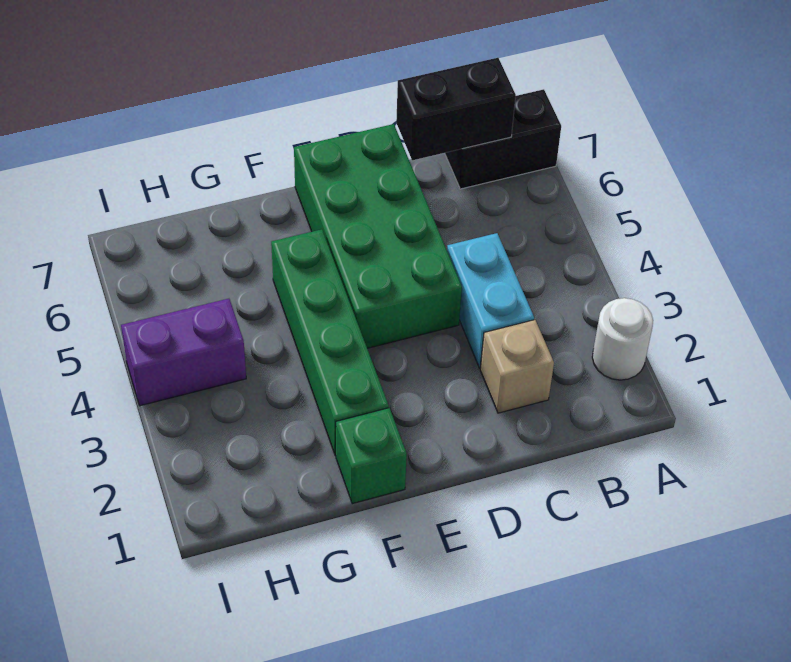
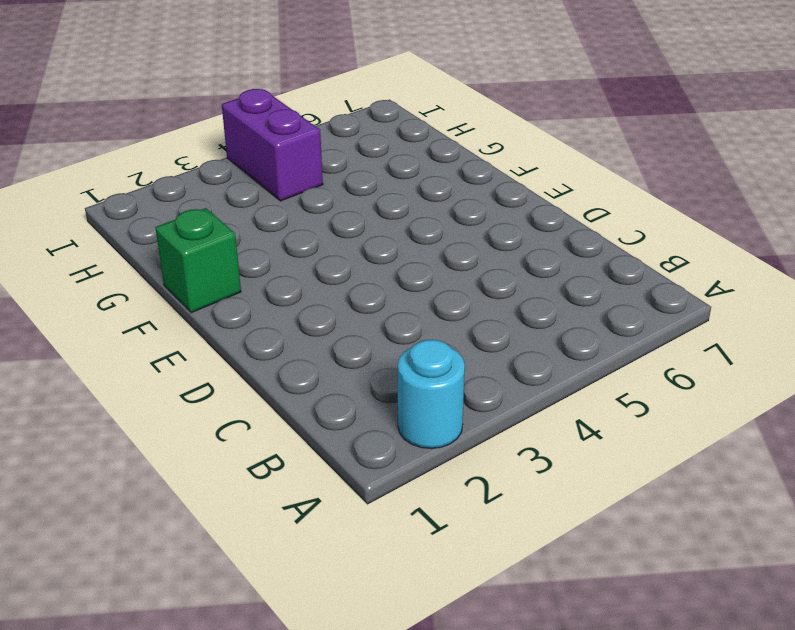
cyan 1x1 round brick [398,340,465,449] -> white 1x1 round brick [592,298,653,380]
none -> black 1x2 brick [445,89,561,189]
none -> tan 1x1 brick [480,320,554,413]

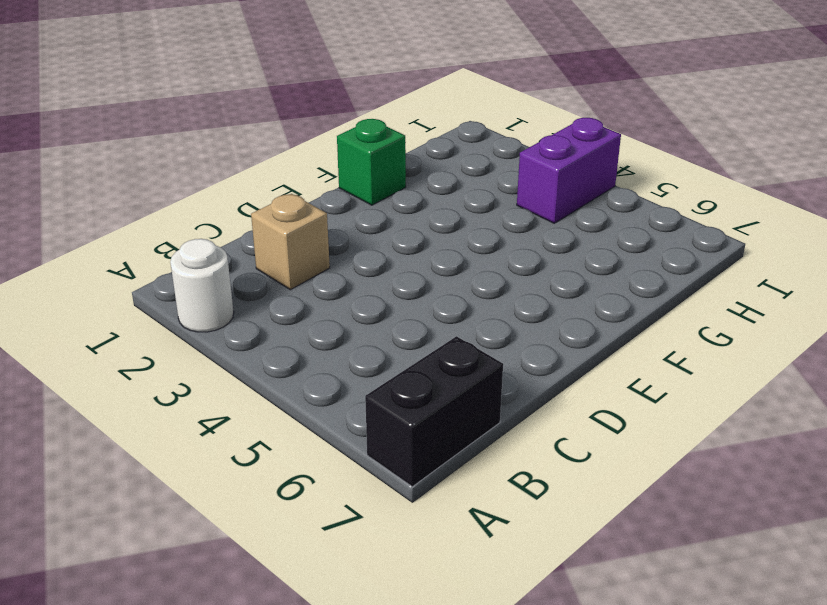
none -> cyan 1x2 brick [447,233,534,368]
none -> green 2x4 brick [294,124,462,348]

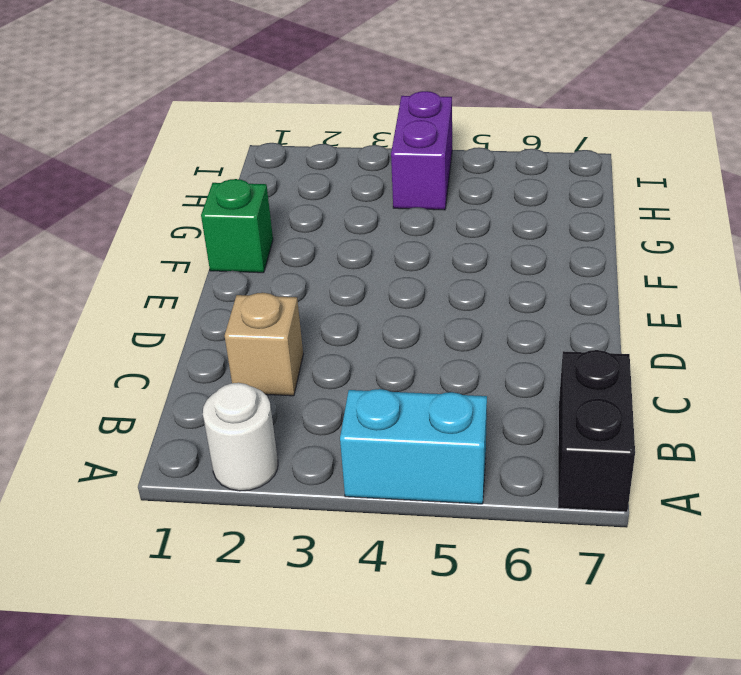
cyan 1x2 brick [340,389,487,504] -> cyan 1x2 brick moved to [447,233,534,368]
none -> green 2x4 brick [294,124,462,348]
none -> green 1x4 brick [271,229,389,456]

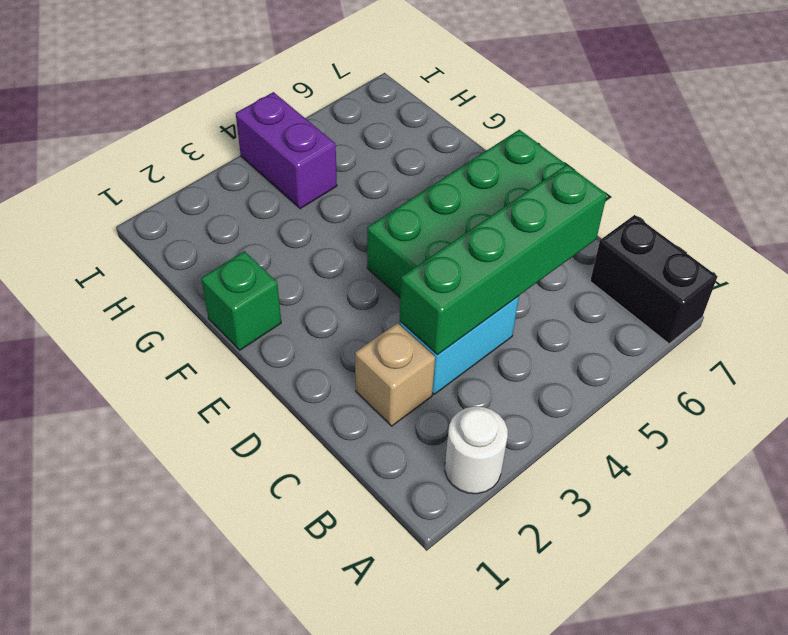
green 1x4 brick [400,165,607,355] -> green 1x4 brick moved to [271,229,389,456]
none -> black 1x2 brick [396,58,516,160]

